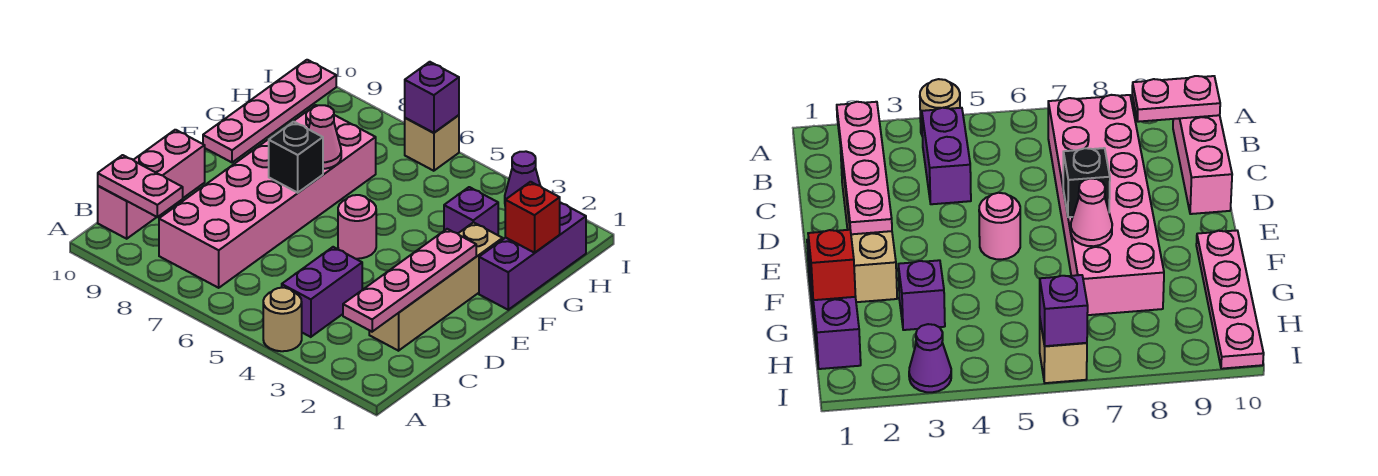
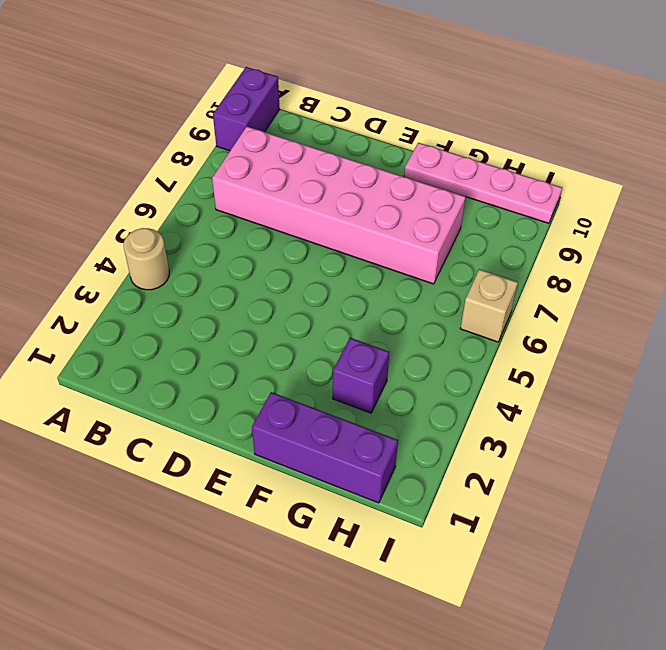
purple 1x2 brick [213,67,280,151] -> purple 1x2 brick turned to [282,247,362,337]
none -> pink 1x3 brick [98,130,205,239]
none -> tan 1x4 brick [369,222,503,351]
none -> pink 1x1 round brick [338,195,376,259]

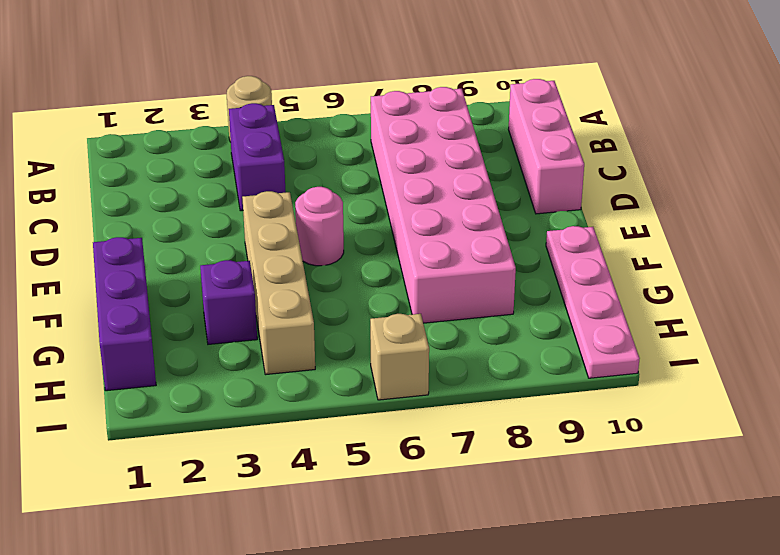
tan 1x4 brick [242,191,315,375] -> tan 1x4 brick moved to [369,222,503,351]
none -> purple 1x1 cone [505,151,540,200]
none -> pink 1x4 plate [343,229,476,332]
none -> pink 1x2 plate [98,155,183,217]

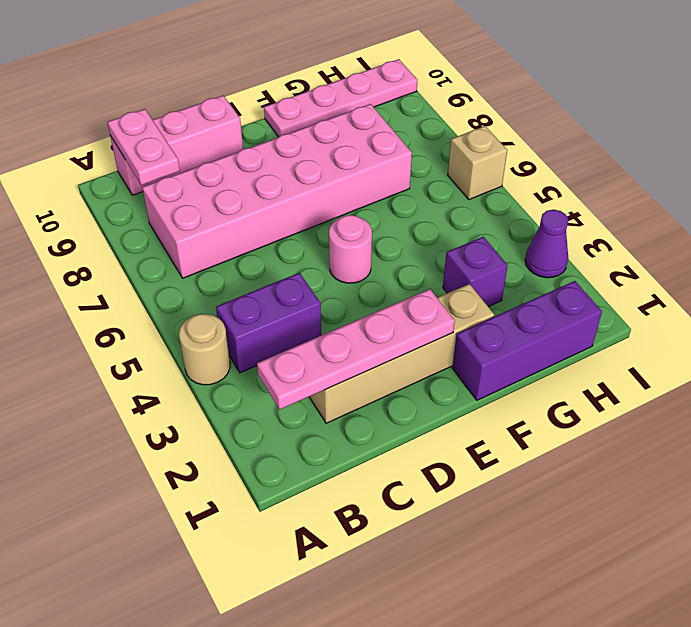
none -> black 1x1 brick [269,122,323,193]
none -> pink 1x1 cone [309,105,341,169]
none -> red 1x1 brick [505,182,560,253]

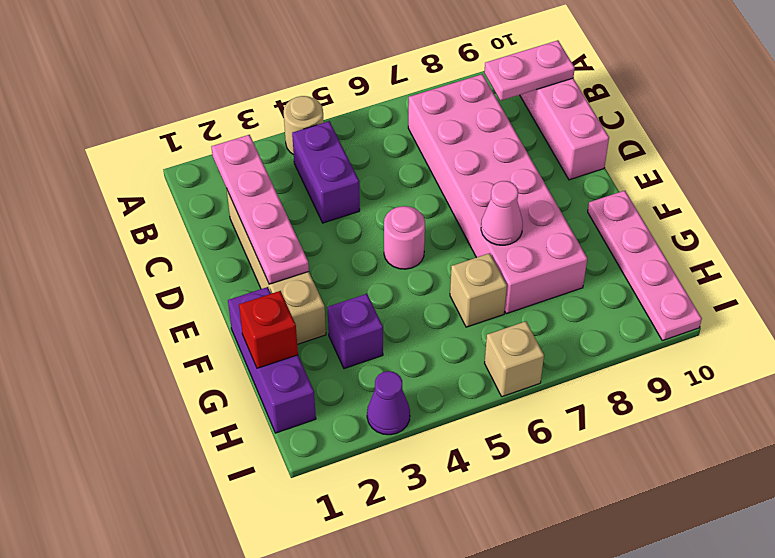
tan 1x1 brick [450,253,507,327] -> none
none -> black 1x1 brick [269,122,323,193]
none -> purple 1x1 brick [405,62,459,133]

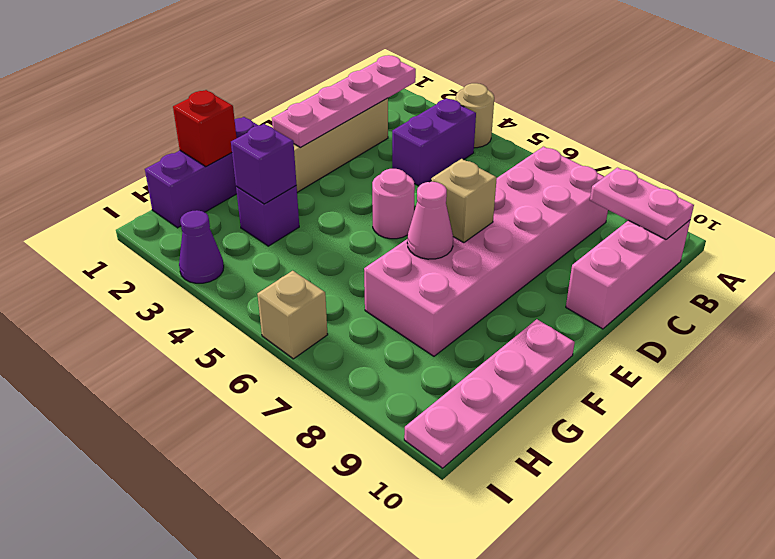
tan 1x1 brick [431,159,497,243] -> black 1x1 brick [269,122,323,193]
purple 1x1 brick [231,124,296,204] -> purple 1x1 brick moved to [405,62,459,133]

